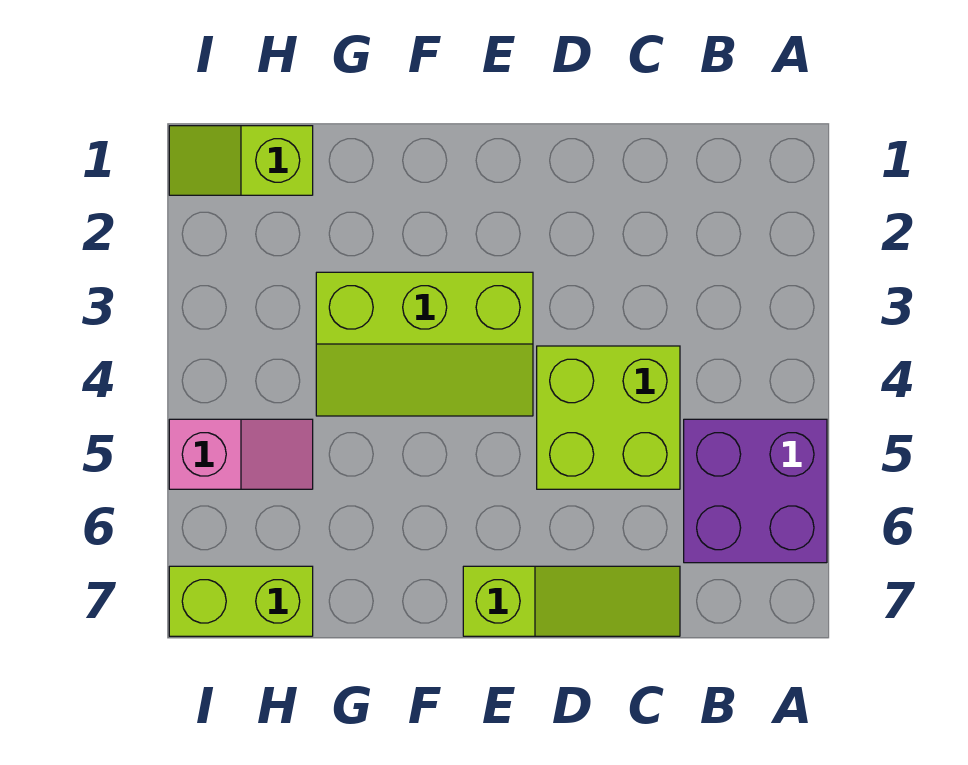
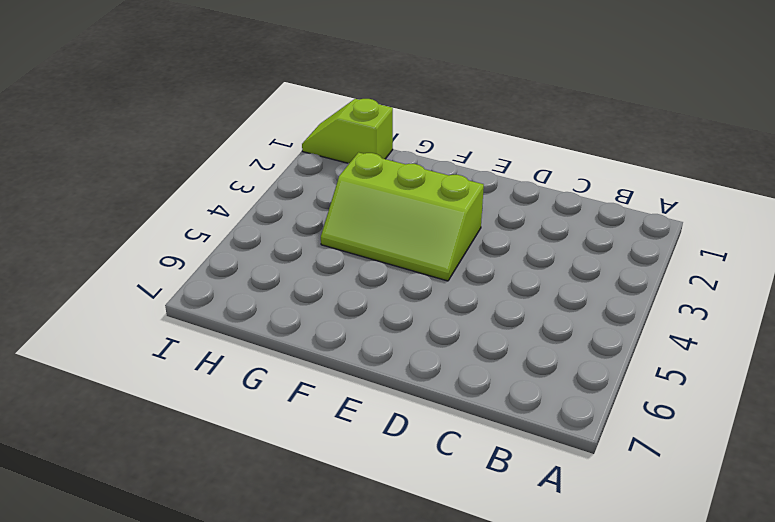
none -> purple 2x2 brick [684,419,827,563]
none -> lime 2x2 brick [537,346,680,489]

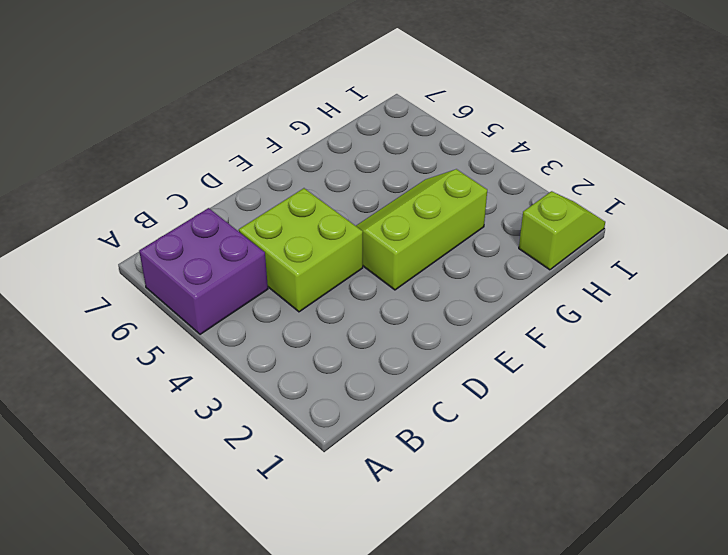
none -> lime 1x3 slope [463,566,680,636]
none -> pink 1x2 slope [169,419,313,489]

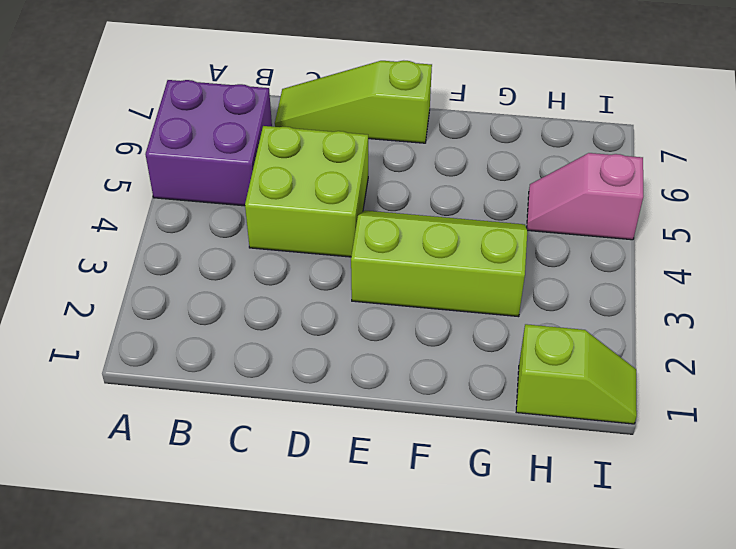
none -> lime 1x2 brick [169,566,313,636]

